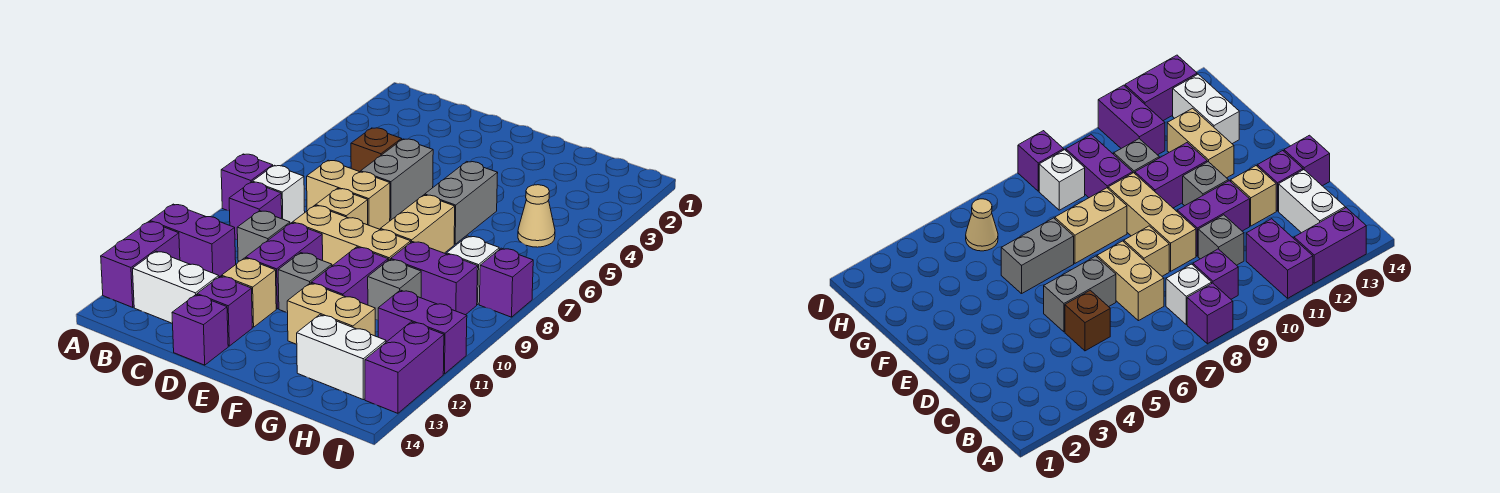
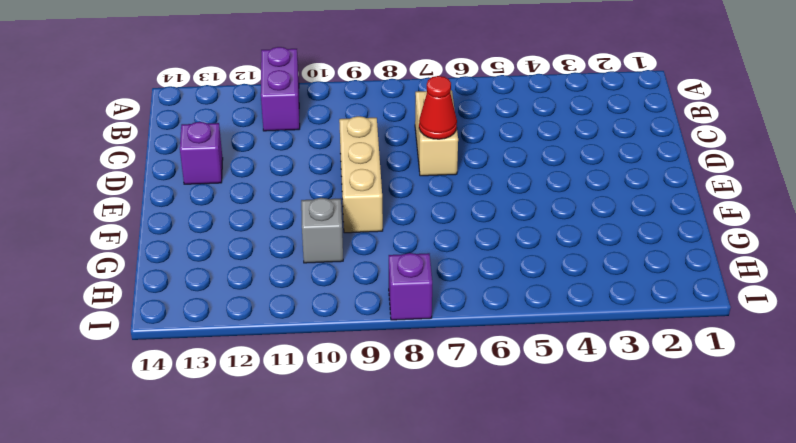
red 1x1 cone [419,76,457,139] -> none
none -> purple 1x1 brick [221,154,273,211]
none -> purple 1x2 brick [101,222,180,307]
none -> white 1x1 brick [252,165,305,223]

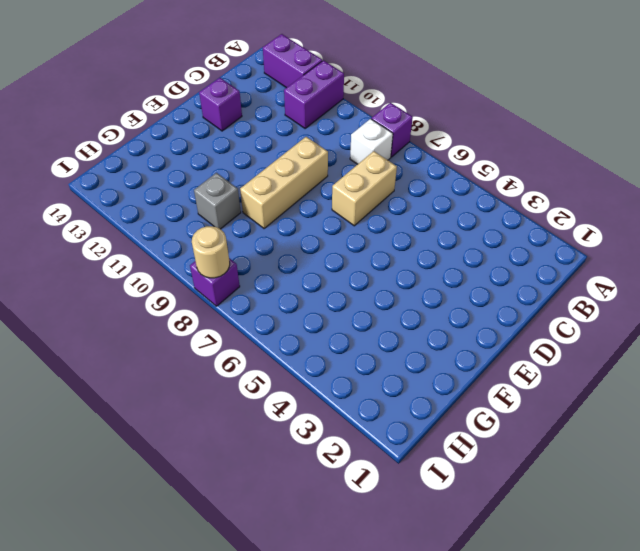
tan 1x1 round brick [192,226,230,278] -> none
none -> purple 1x1 brick [229,182,282,240]
none -> white 1x2 brick [133,251,219,324]
none -> brown 1x1 brick [351,128,402,172]

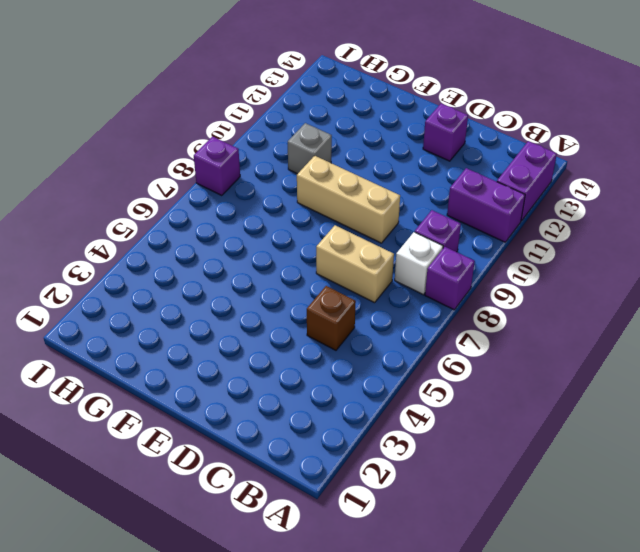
none -> white 1x2 brick [133,251,219,324]
none -> grey 1x1 brick [237,211,290,262]
none -> grey 1x2 brick [361,139,433,221]

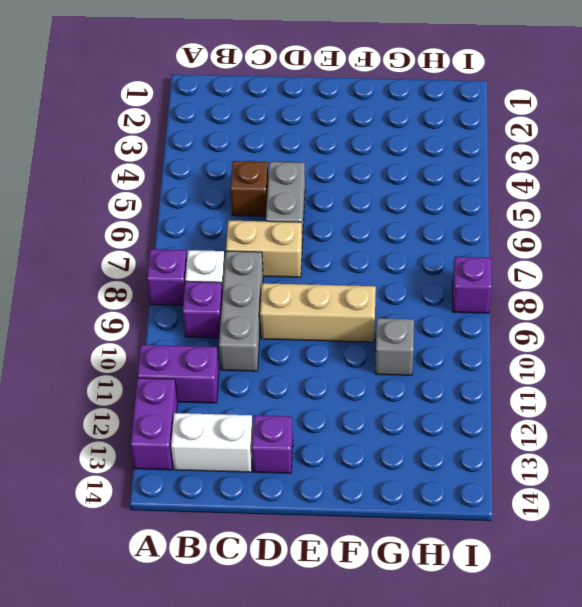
grey 1x3 brick [219,251,263,371] -> grey 1x1 brick [237,211,290,262]
none -> tan 1x1 brick [316,188,368,225]
none -> purple 1x2 brick [246,223,323,309]
none -> tan 1x1 brick [222,258,276,327]

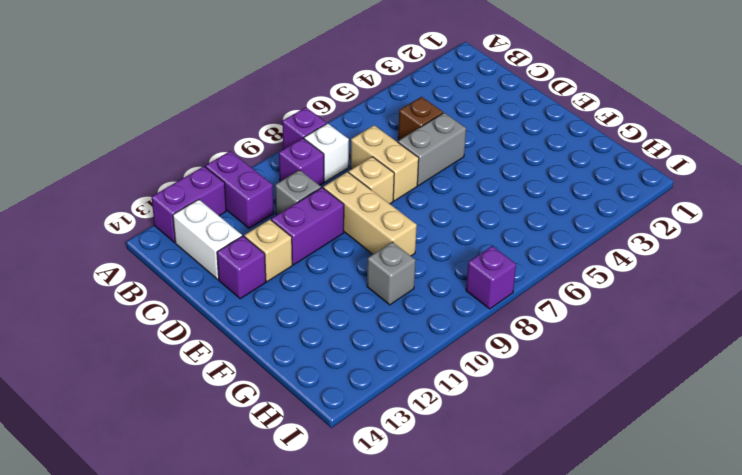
none -> purple 1x1 brick [172,295,228,365]
none -> grey 1x1 brick [278,253,332,313]
none -> grey 1x2 brick [425,162,498,244]

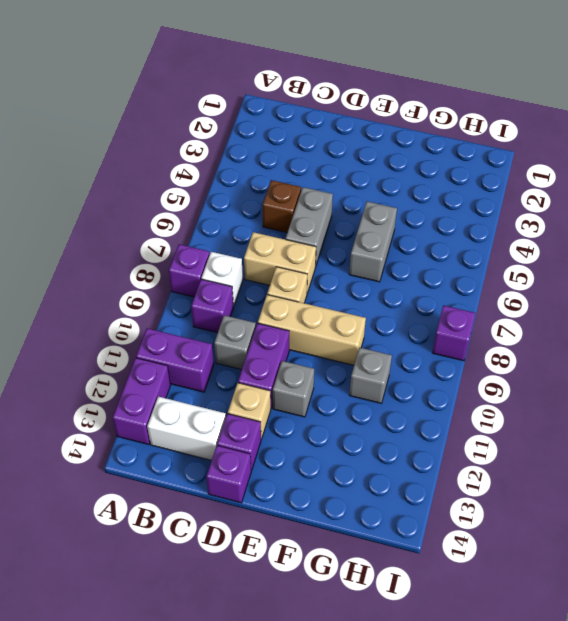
none -> tan 1x2 brick [380,195,455,253]
none -> purple 1x2 brick [311,247,388,305]
none -> tan 1x2 brick [287,283,375,344]

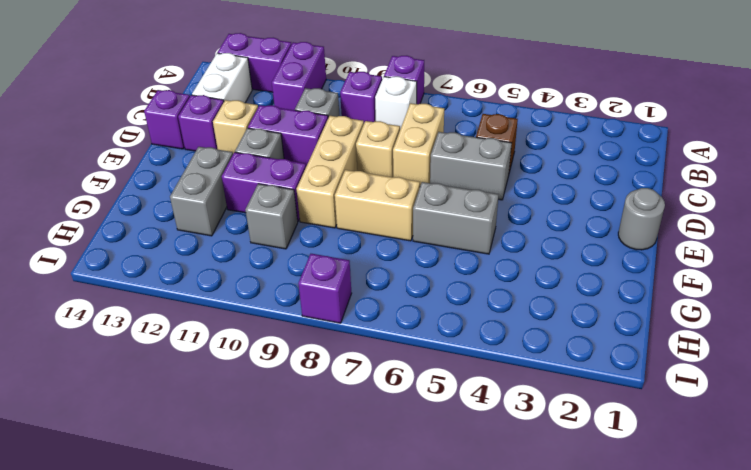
grey 1x1 round brick [618,188,665,250] -> none
grey 1x2 brick [170,147,233,236] -> tan 1x2 brick [287,283,375,344]
none -> purple 1x2 brick [391,242,478,315]
none -> white 1x2 brick [297,315,386,400]
none -> tan 1x1 cone [518,185,555,247]

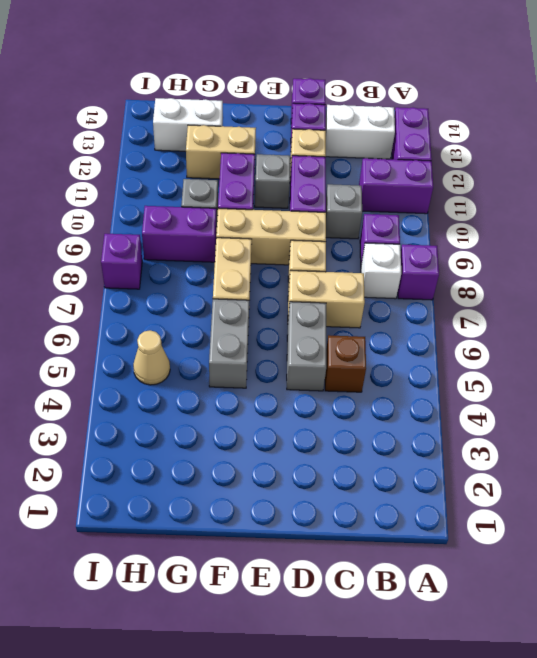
none -> white 1x1 brick [447,236,499,305]
none -> purple 1x2 brick [378,290,467,374]
none -> purple 1x2 brick [365,322,444,413]

